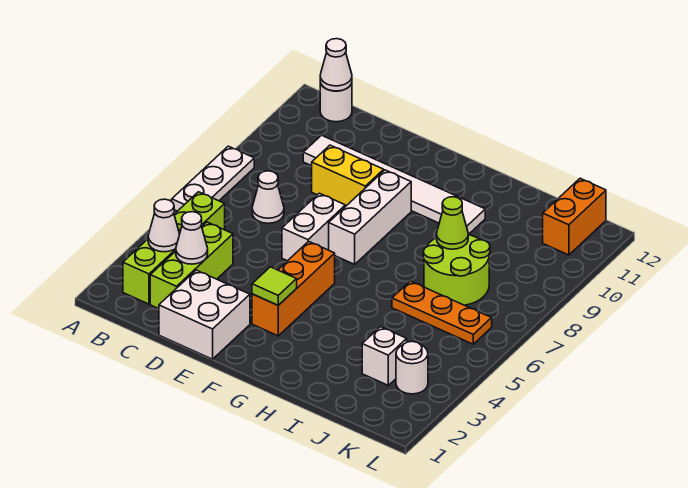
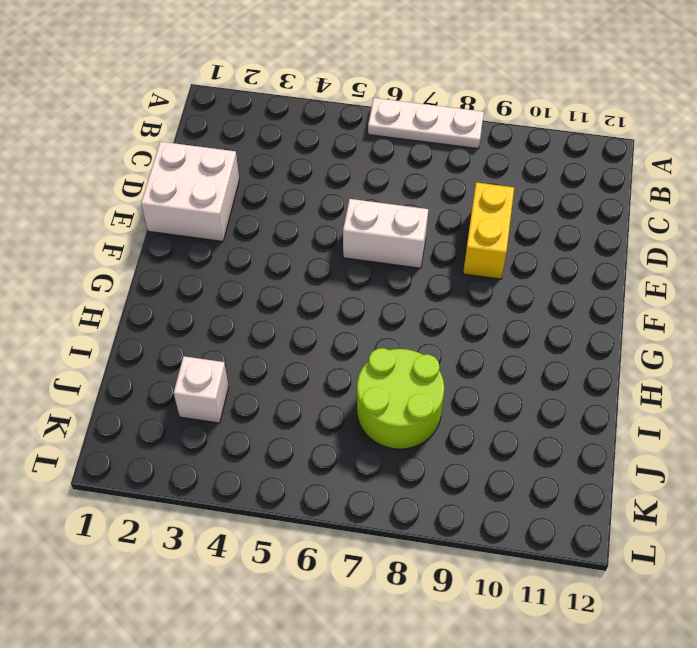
none -> lime 1x4 brick [123,192,225,304]
none -> white 1x1 round brick [320,83,352,122]
none -> lime 1x3 brick [150,222,233,309]

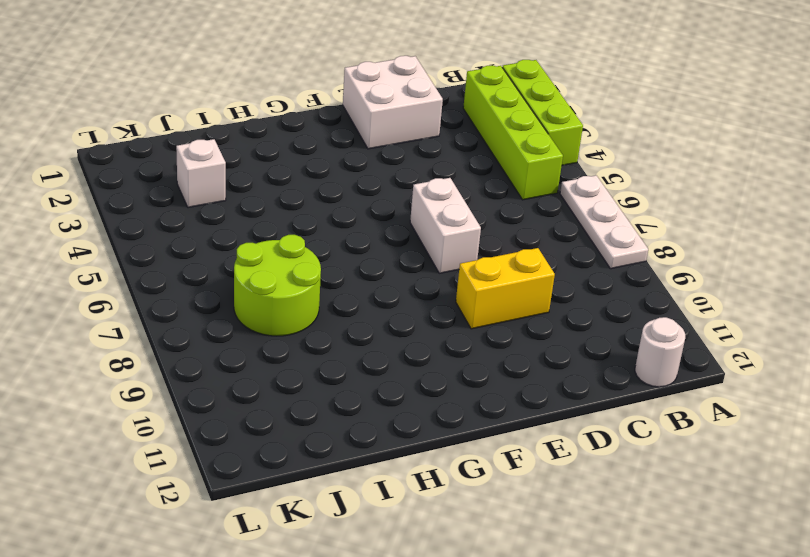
lime 1x3 brick [502,60,583,166] -> lime 1x3 brick moved to [150,222,233,309]
none -> white 1x1 cone [252,171,284,223]
none -> white 1x6 tile [303,135,485,235]
none -> orange 1x3 brick [252,241,335,336]

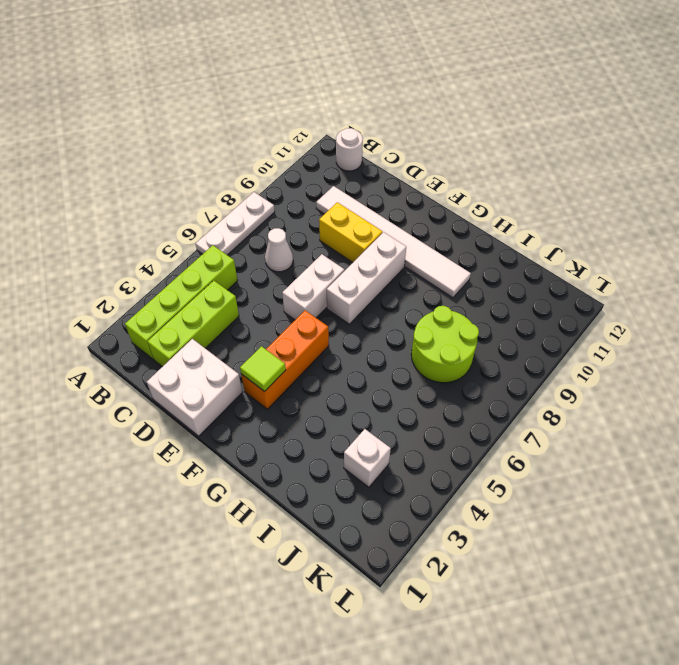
none -> orange 1x3 plate [392,281,492,344]
none -> white 1x1 round brick [396,341,428,394]
none -> orange 1x2 brick [543,178,606,255]

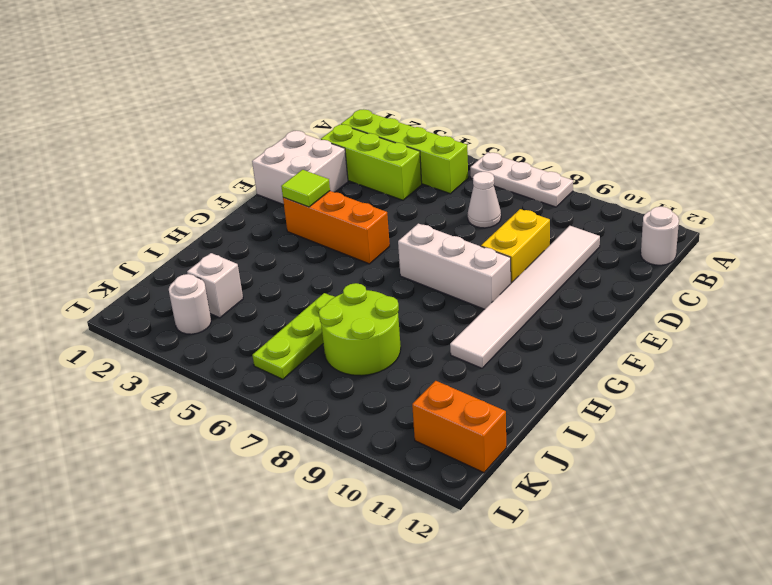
lime 1x3 plate [252,293,334,379] -> orange 1x3 plate [392,281,492,344]
none -> white 1x2 brick [282,193,345,261]
none -> white 1x1 cone [148,199,180,252]
none -> white 1x1 cone [320,39,352,91]

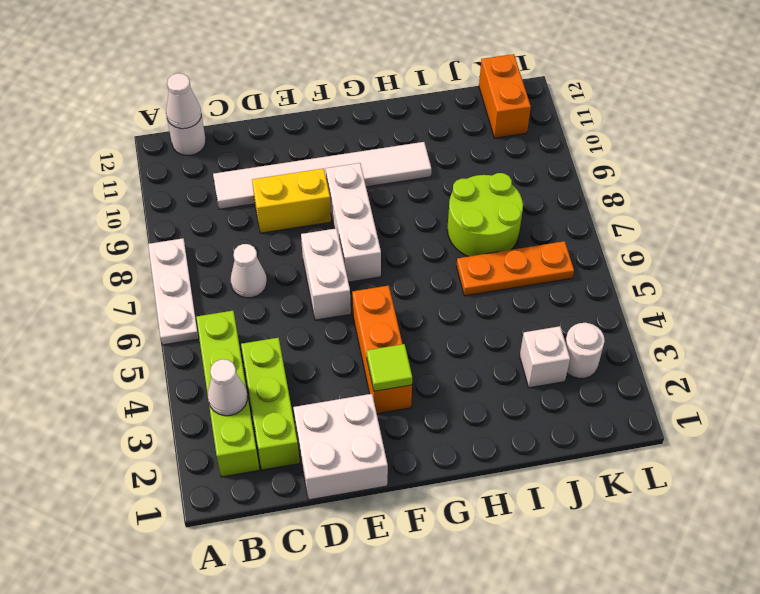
none -> white 1x1 cone [176,212,208,264]
none -> lime 1x1 cone [437,197,468,249]

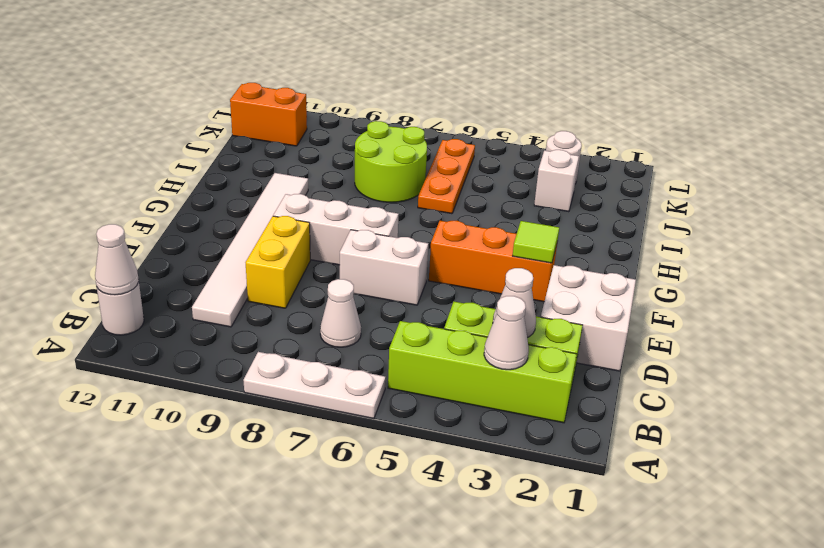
none -> lime 1x1 cone [437,197,468,249]

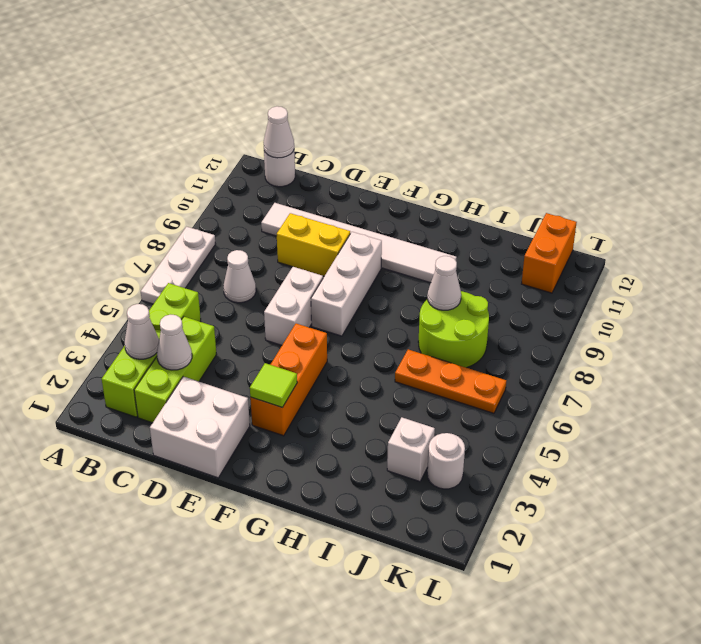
white 1x1 cone [427,256,461,310] -> lime 1x1 cone [437,197,468,249]

